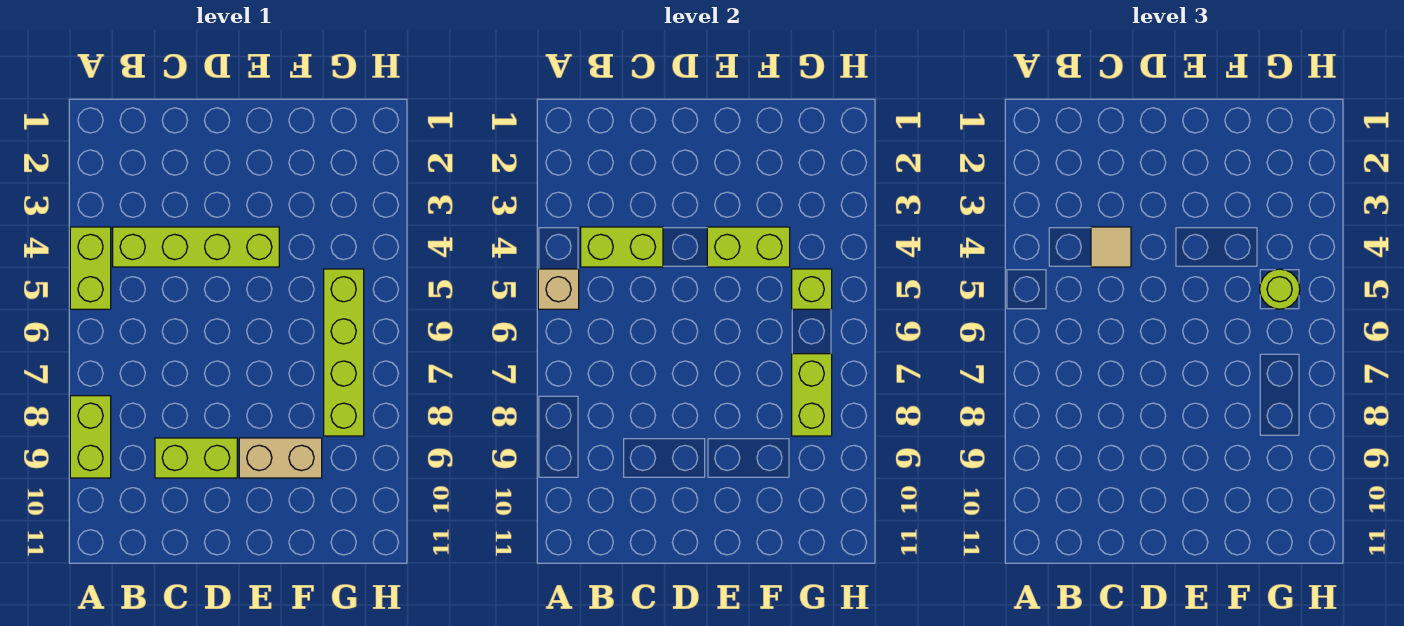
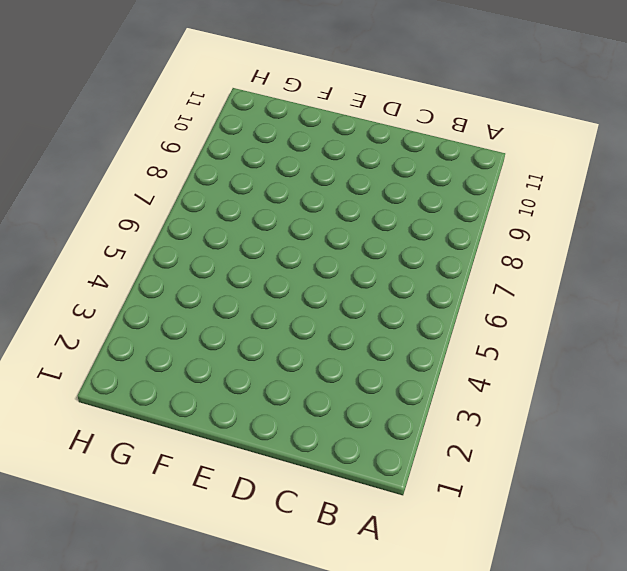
none -> lime 1x2 brick [70,227,111,309]
none -> lime 1x2 brick [70,396,111,478]
none -> lime 1x4 brick [113,227,279,267]

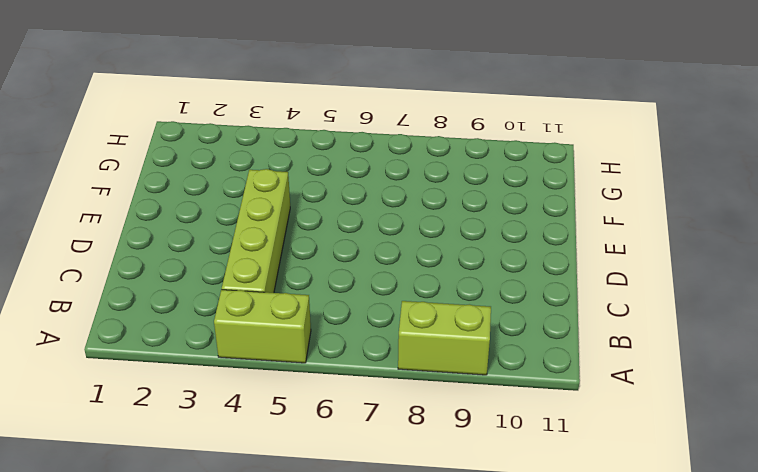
none -> lime 1x2 brick [155,438,237,478]
none -> tan 1x2 brick [239,438,322,478]
none -> lime 1x4 brick [324,269,364,436]

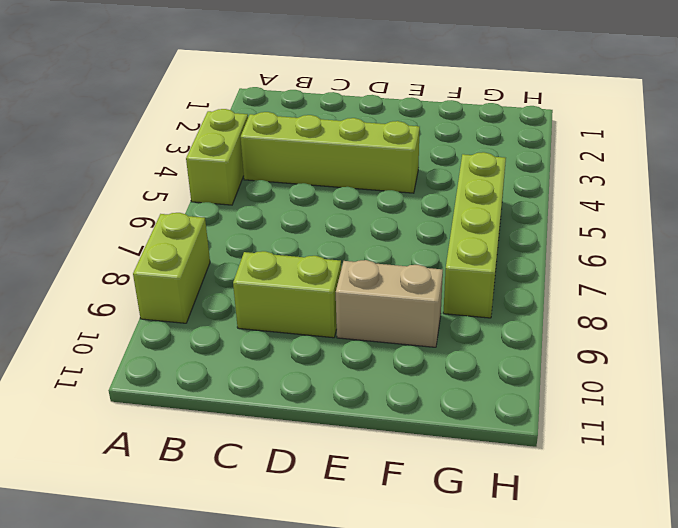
none -> tan 1x1 brick [538,269,579,309]
none -> lime 1x2 brick [581,227,663,267]
none -> lime 1x2 brick [707,227,790,267]

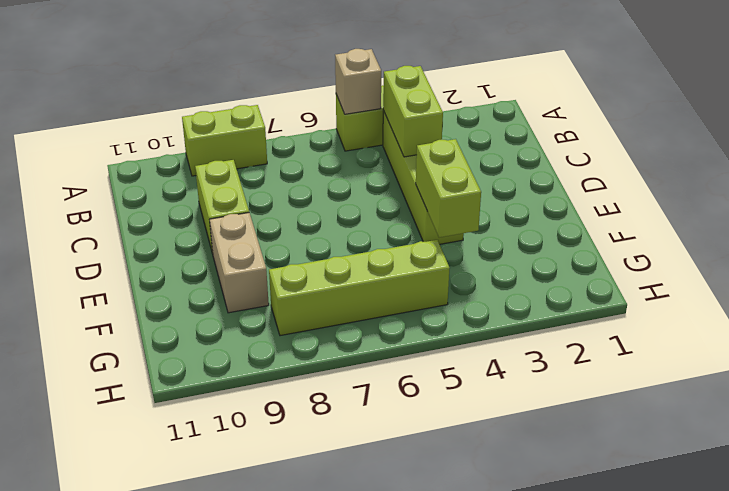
none -> lime 1x1 brick [792,269,832,309]
none -> lime 1x2 brick [792,354,832,436]
none -> tan 1x1 tile [1091,227,1131,267]

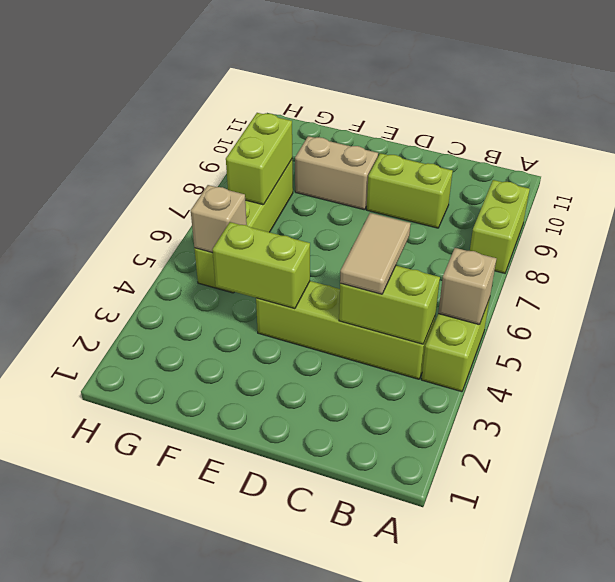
tan 1x2 tile [340,213,411,294] -> tan 1x1 tile [1091,227,1131,267]
tan 1x1 brick [191,185,247,253] -> lime 1x1 brick [792,269,832,309]
none -> lime 1x1 round brick [1260,269,1300,309]

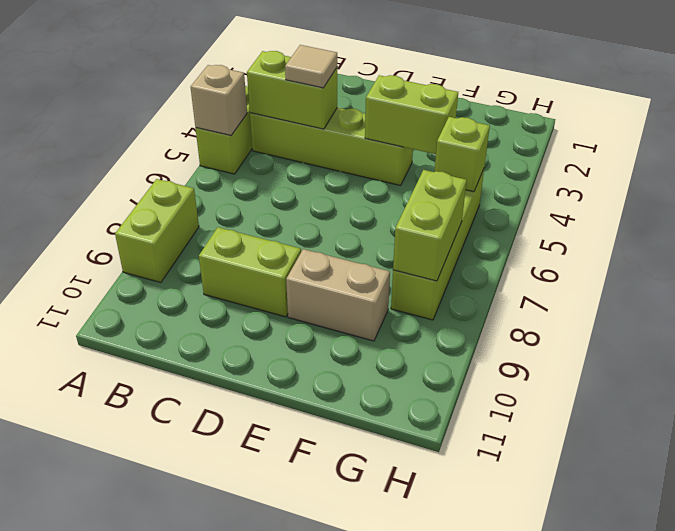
none -> lime 1x1 round brick [1260,269,1300,309]

